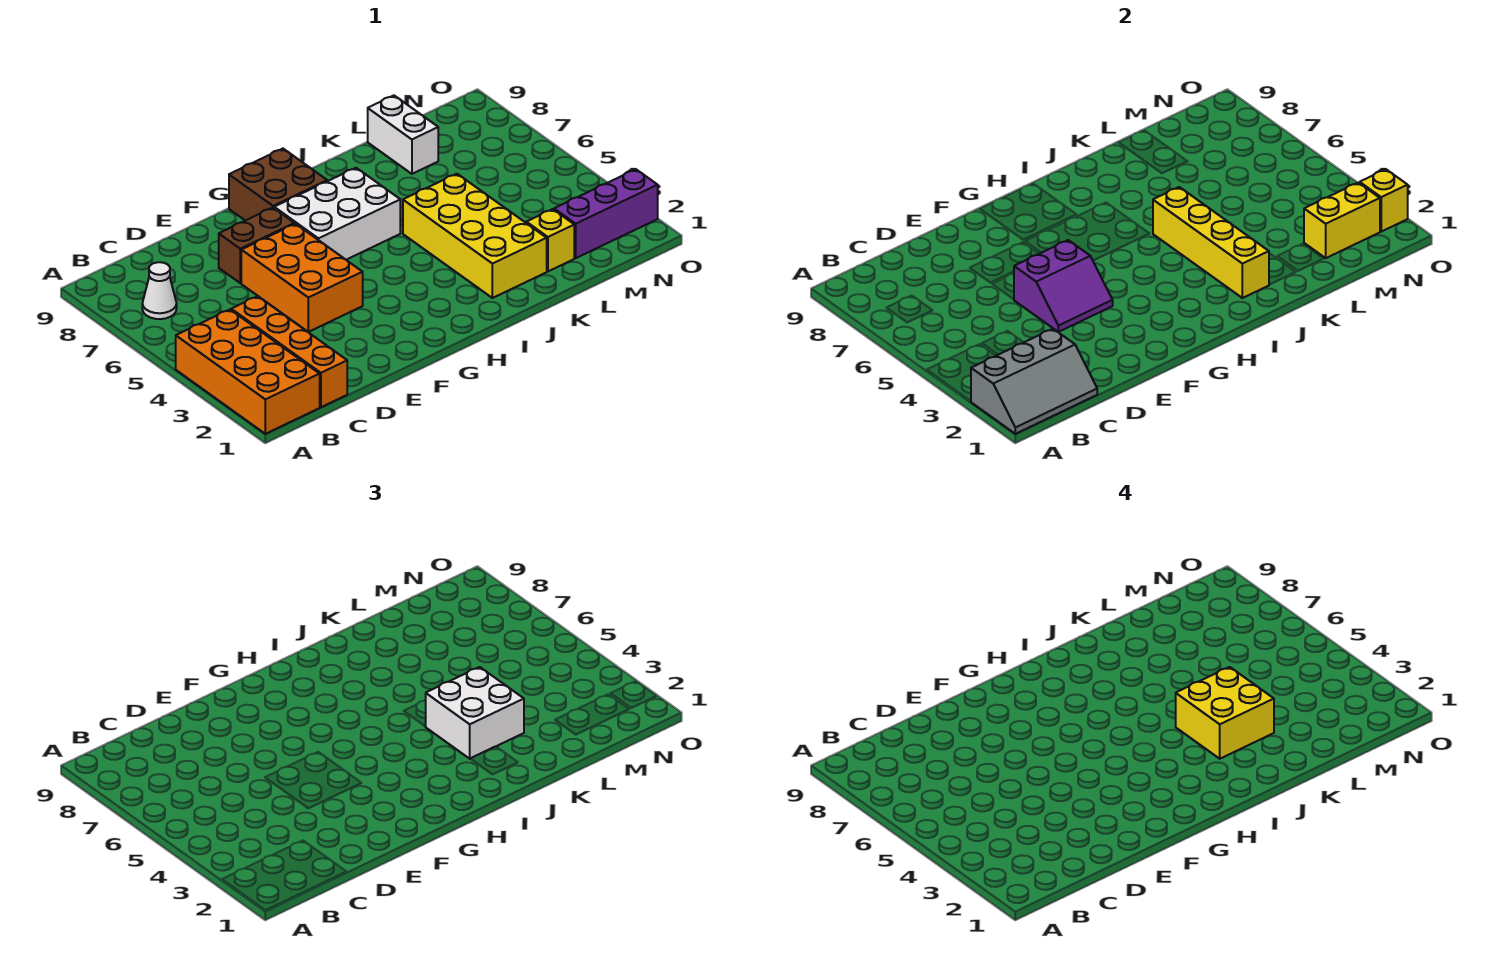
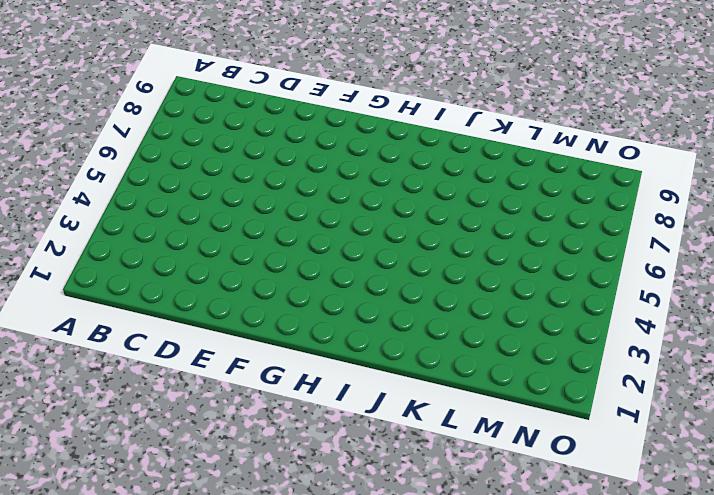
none -> orange 2x4 brick [176,310,320,434]
none -> white 1x1 cone [142,262,177,319]
none -> orange 1x4 brick [231,296,347,407]

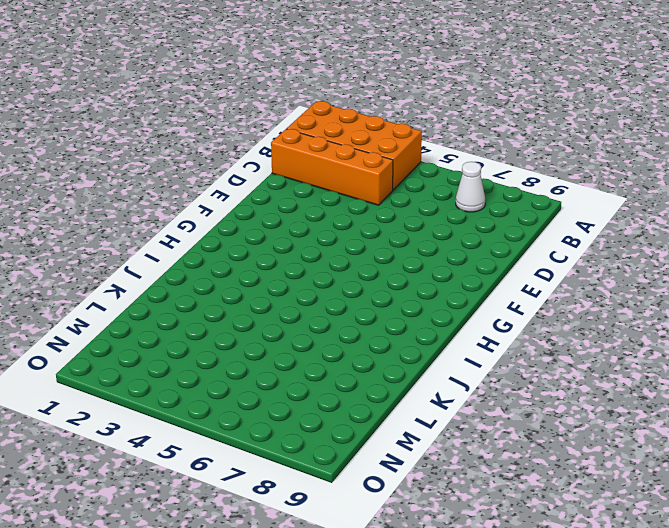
none -> orange 2x3 brick [241,224,363,332]
none -> brown 1x2 brick [219,208,294,283]
none -> white 2x3 brick [274,168,400,260]

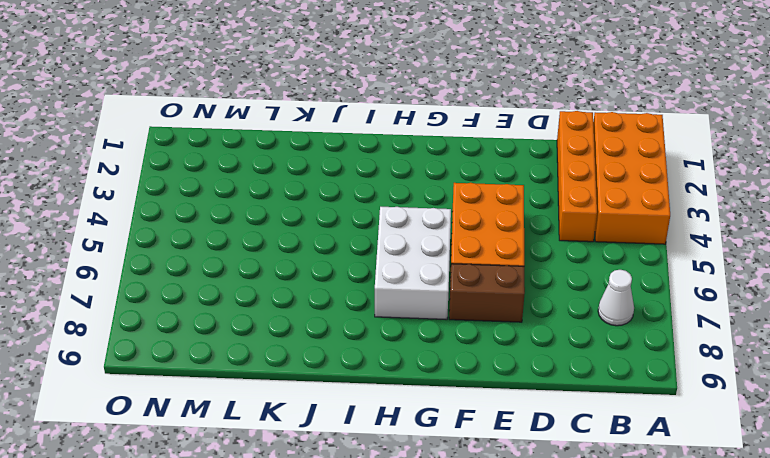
white 2x3 brick [375,207,451,320] -> white 2x3 brick turned to [274,168,400,260]
none -> brown 2x2 brick [229,149,327,221]
none -> yellow 2x4 brick [403,174,547,298]
none -> yellow 1x1 brick [526,209,574,271]

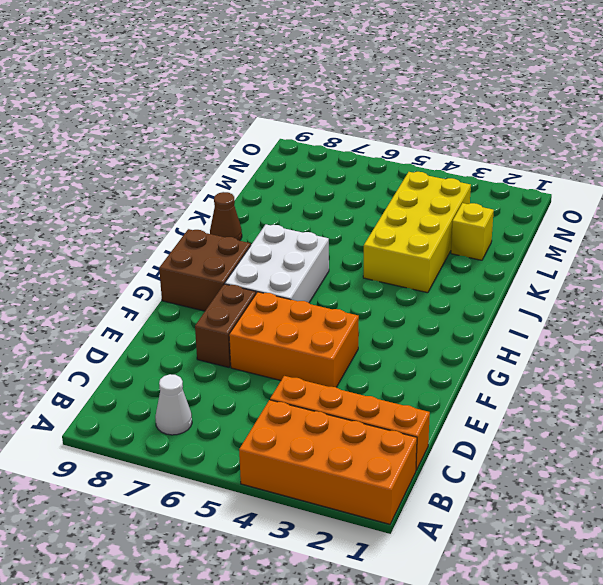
yellow 2x4 brick [363,172,471,293] -> yellow 2x4 brick turned to [403,174,547,298]
brown 1x1 cone [210,192,242,241] -> none
none -> white 1x2 brick [368,96,438,174]
none -> purple 1x3 brick [554,169,658,258]
none -> grey 2x3 slope [971,329,1097,434]

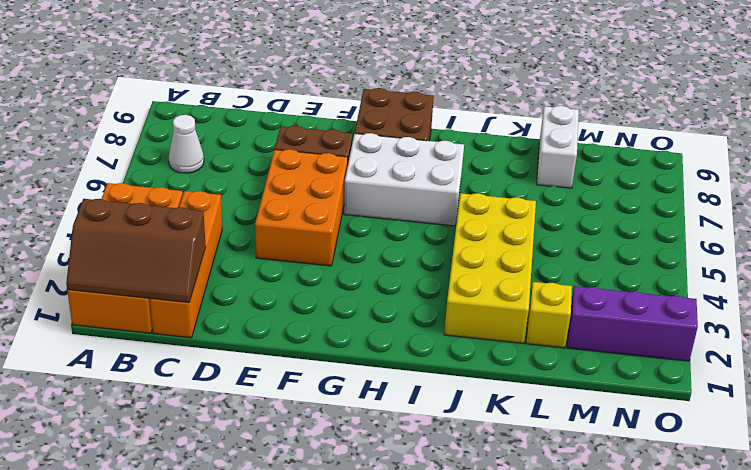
brown 2x3 slope [66,199,206,303] -> grey 2x3 slope [971,329,1097,434]
none -> purple 2x2 slope [1014,240,1113,332]
none -> yellow 1x4 brick [1153,187,1269,298]
none -> yellow 1x2 brick [1304,183,1380,258]

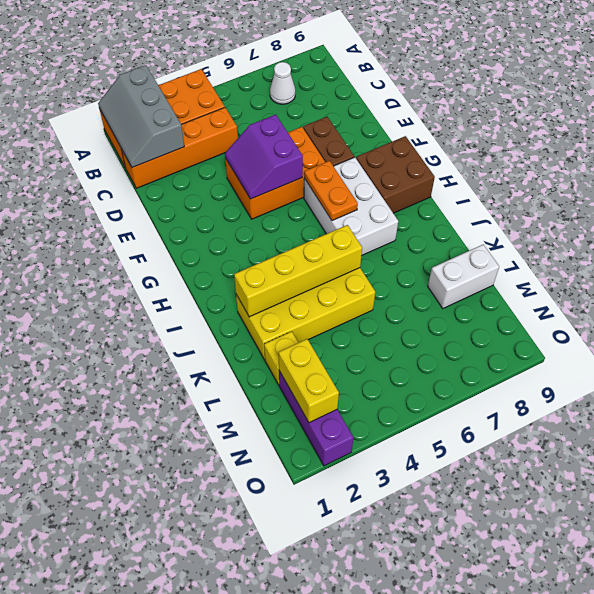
orange 1x2 plate [304,161,358,221] -> none
none -> yellow 1x1 brick [1360,169,1408,232]
none -> white 2x2 brick [425,667,524,759]
none -> yellow 2x2 brick [1176,667,1274,759]

